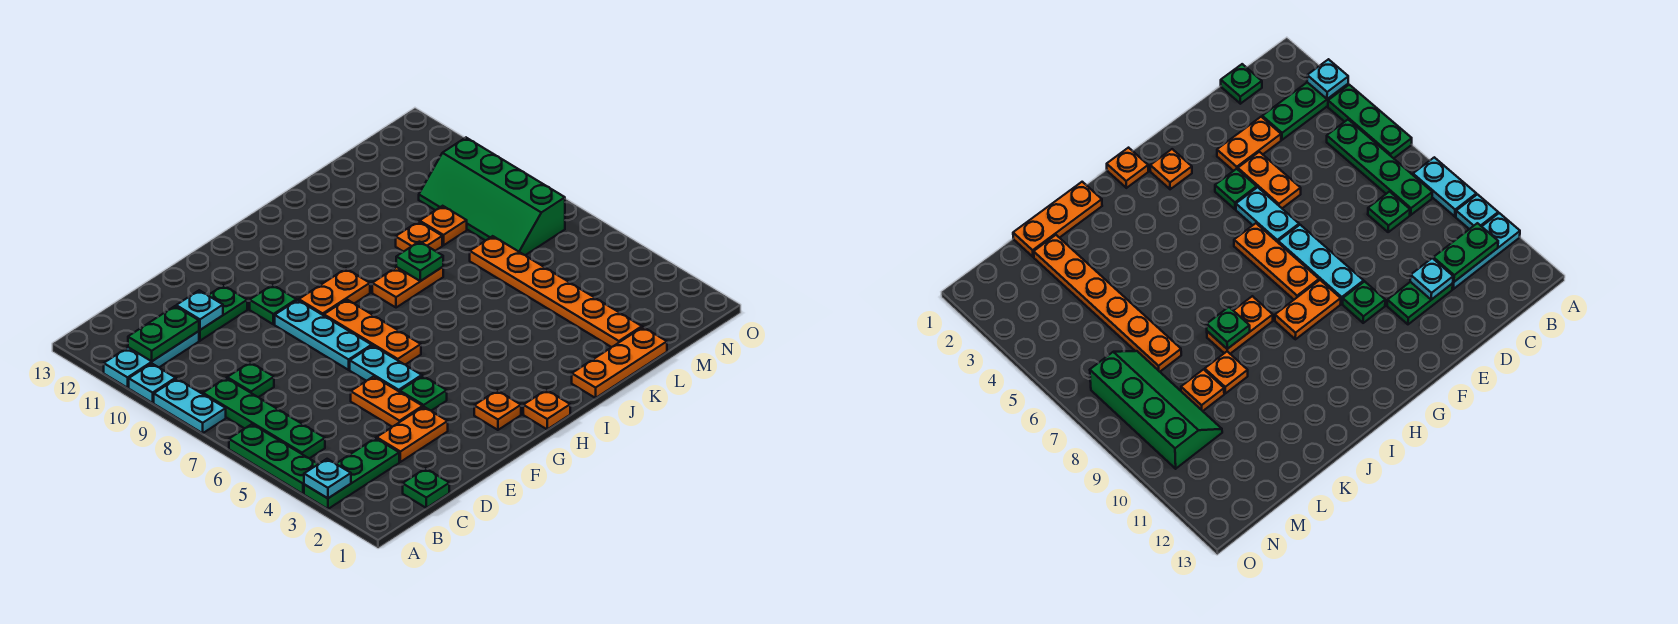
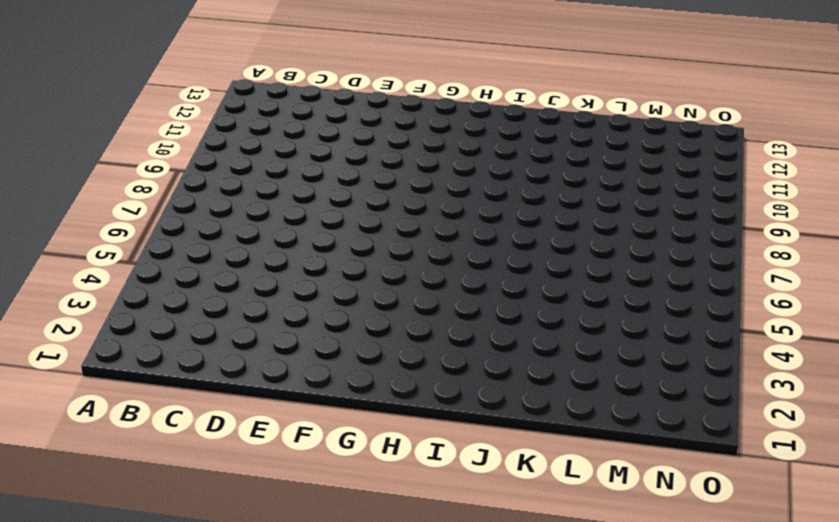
none -> green 1x3 plate [304,438,399,509]
none -> green 1x3 plate [229,424,318,494]
none -> cyan 1x2 plate [154,379,226,433]

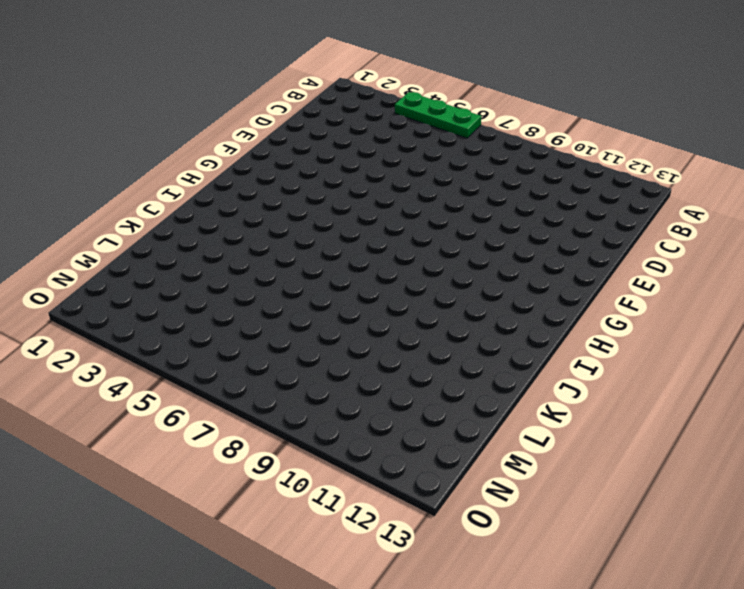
none -> green 1x3 plate [304,438,399,509]
none -> cyan 1x2 plate [154,379,226,433]
none -> cyan 1x1 plate [129,363,176,403]

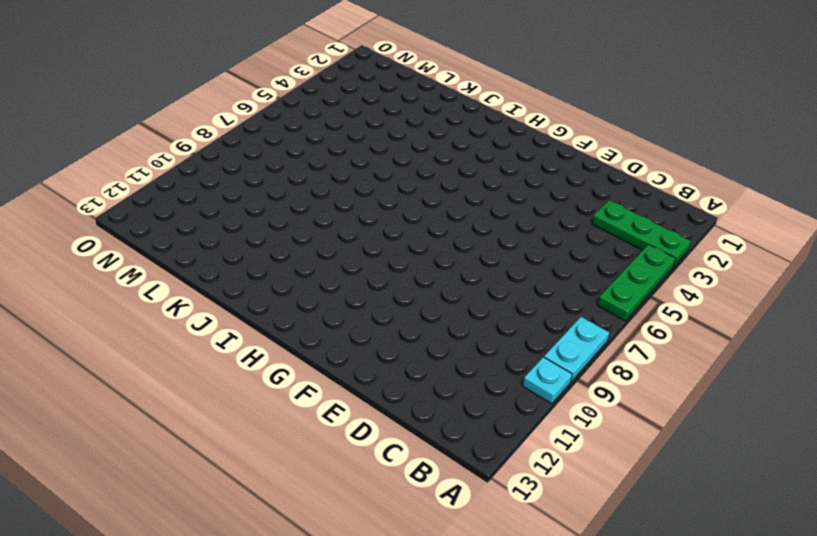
none -> cyan 1x3 plate [104,331,199,388]
none -> green 1x4 plate [203,378,325,458]
none -> green 1x1 plate [403,468,449,508]

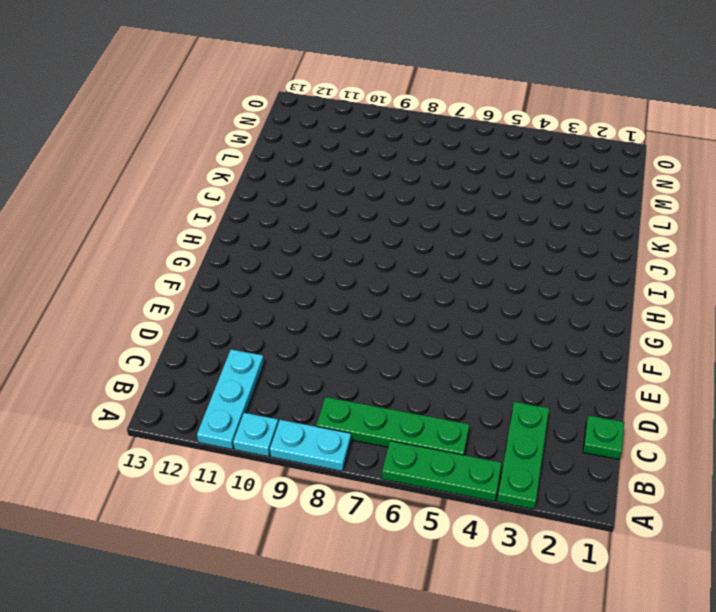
none -> green 1x1 plate [227,362,274,397]
none -> orange 1x2 plate [377,407,448,462]
none -> green 1x2 plate [199,285,247,341]

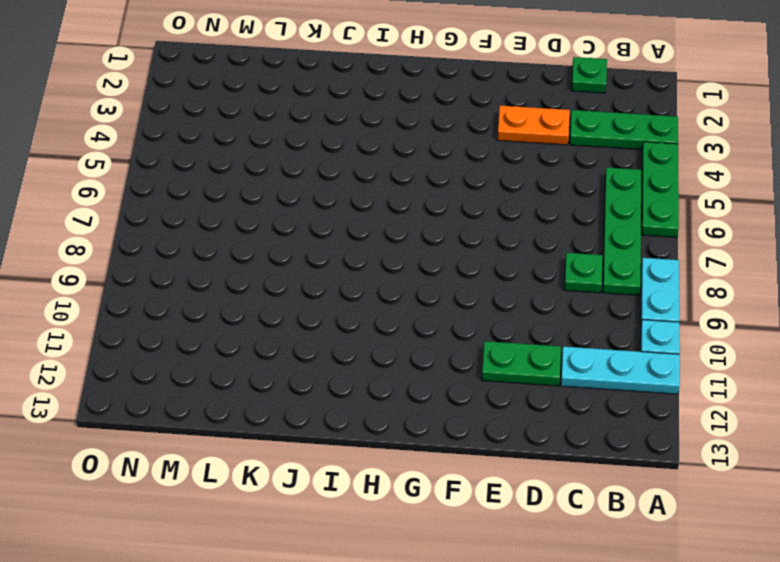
none -> orange 1x2 plate [351,376,423,427]
none -> green 1x1 plate [400,376,447,411]
none -> cyan 1x2 plate [350,346,422,392]

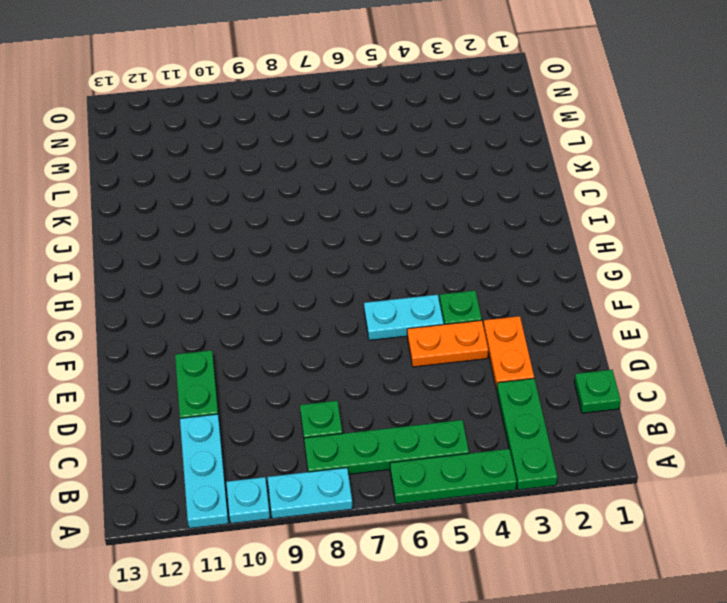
none -> cyan 1x3 plate [275,300,372,370]
none -> green 1x1 plate [250,285,296,324]
none -> orange 1x1 plate [474,390,521,430]

